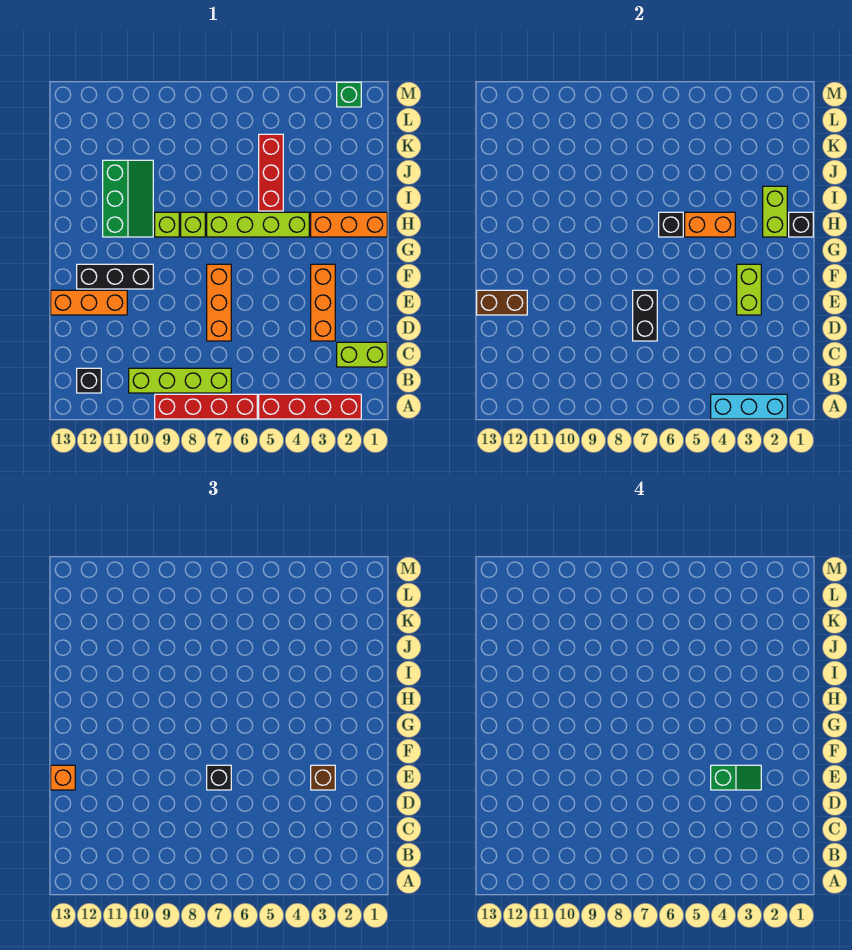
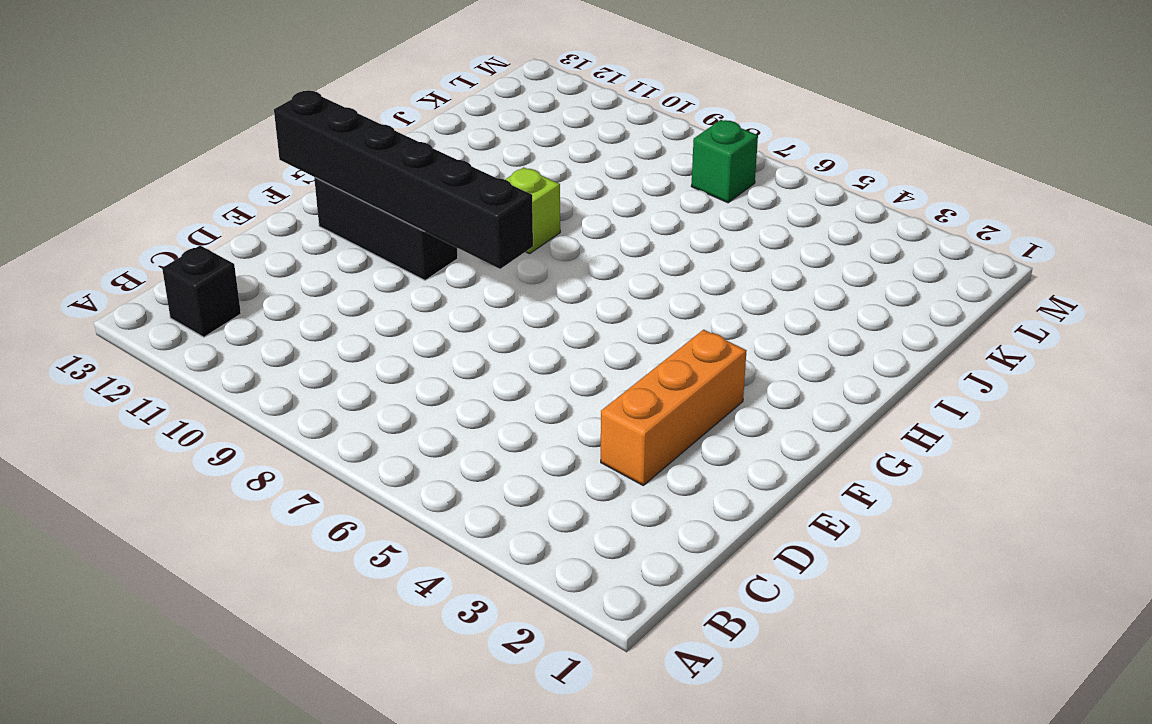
black 1x6 brick [274,91,533,269] -> none
green 1x1 brick [691,120,758,203] -> green 1x1 brick moved to [337,82,361,107]
none -> red 1x4 brick [259,394,361,419]
none -> red 1x4 brick [155,394,257,419]
none -> lime 1x4 brick [129,368,231,393]

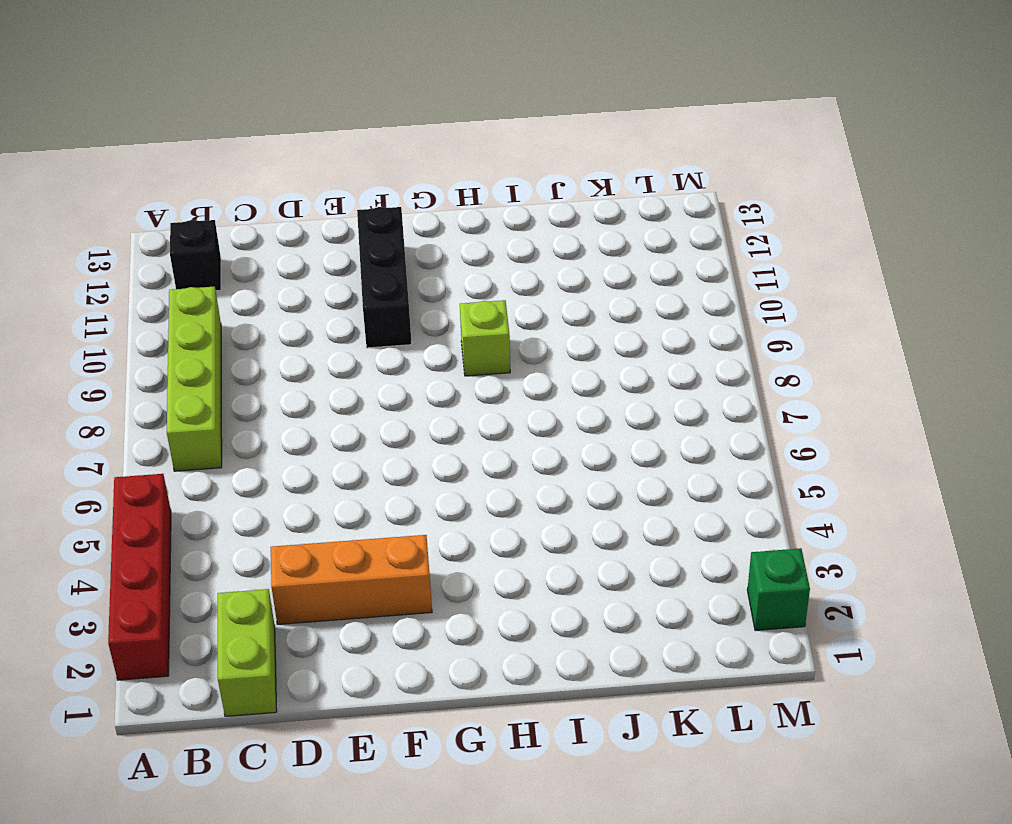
none -> red 1x4 brick [155,394,257,419]
none -> orange 1x3 brick [207,264,231,341]
none -> orange 1x3 brick [51,290,127,315]

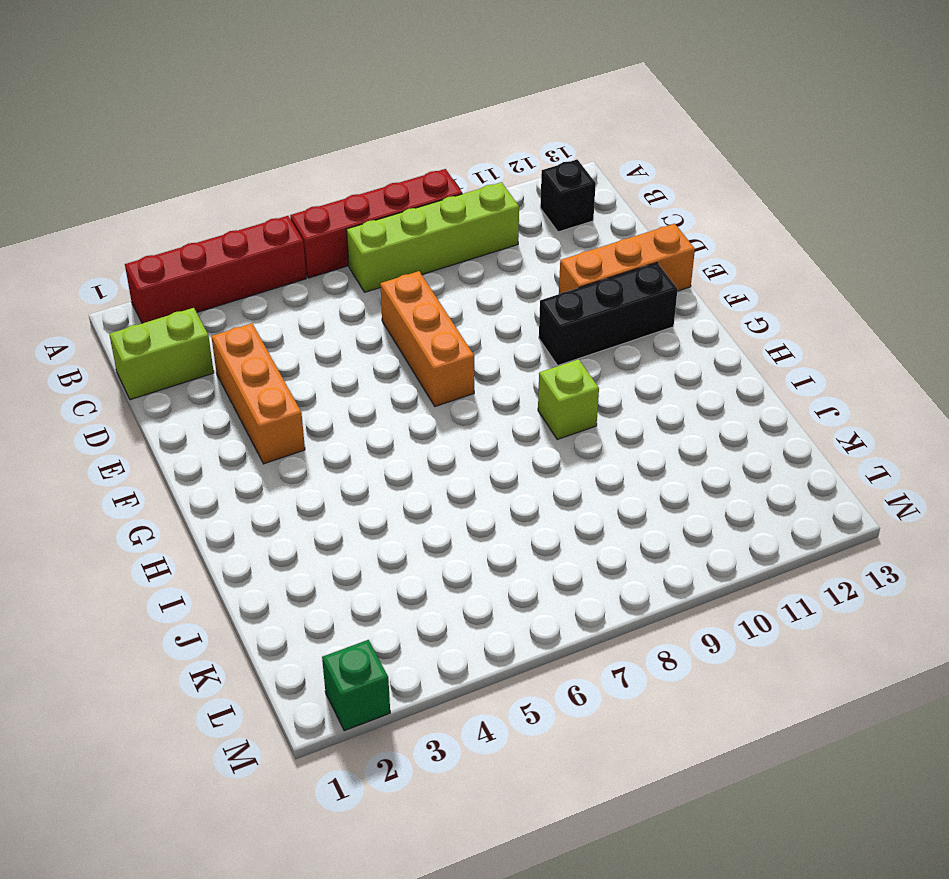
none -> orange 1x3 brick [311,212,387,237]
none -> lime 1x4 brick [207,212,309,237]
none -> lime 1x1 brick [181,212,205,237]

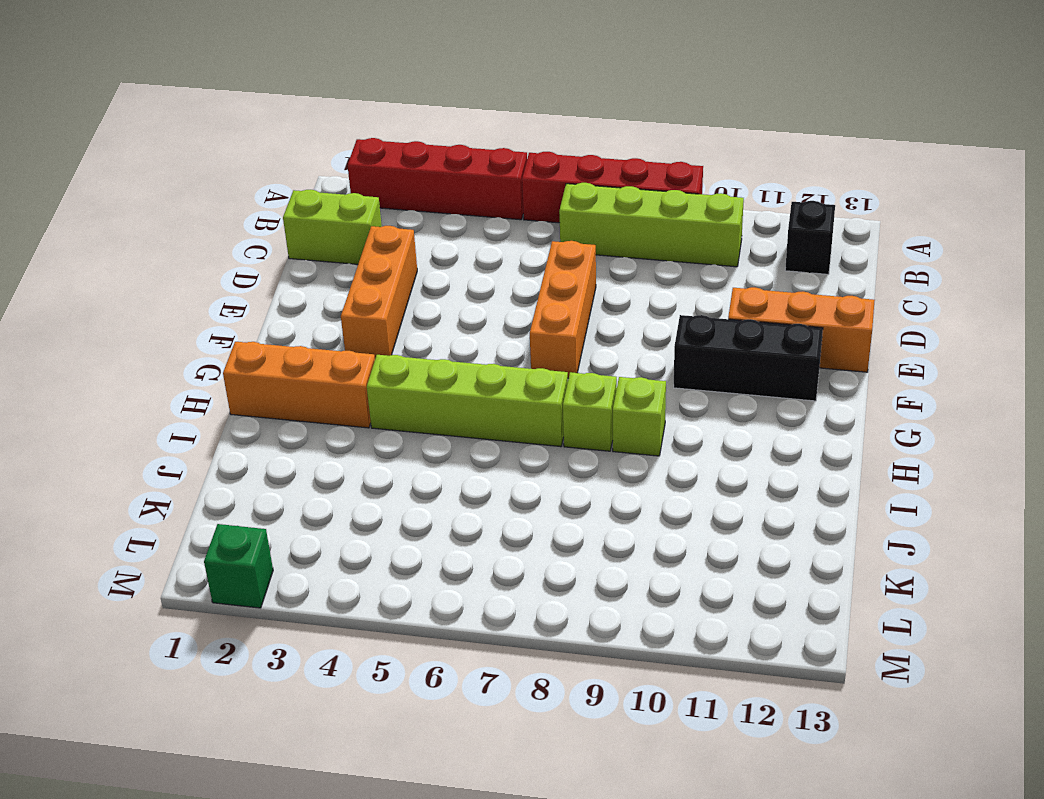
none -> green 2x3 slope [103,160,153,237]
none -> red 1x3 brick [259,134,283,211]
none -> cyan 1x3 brick [711,394,787,419]

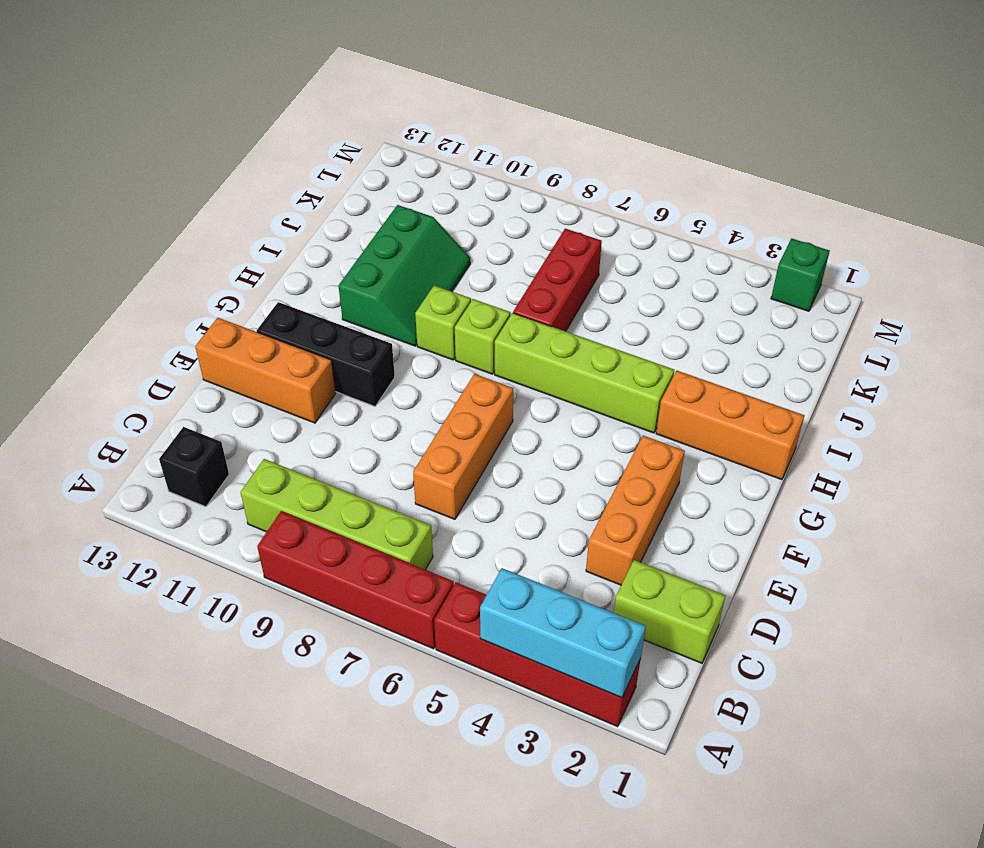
red 1x3 brick [513,229,602,331] -> red 1x3 brick moved to [259,134,283,211]
none -> black 1x2 brick [633,290,657,341]
none -> lime 1x2 brick [737,264,761,315]
none -> brown 1x2 brick [477,290,527,315]

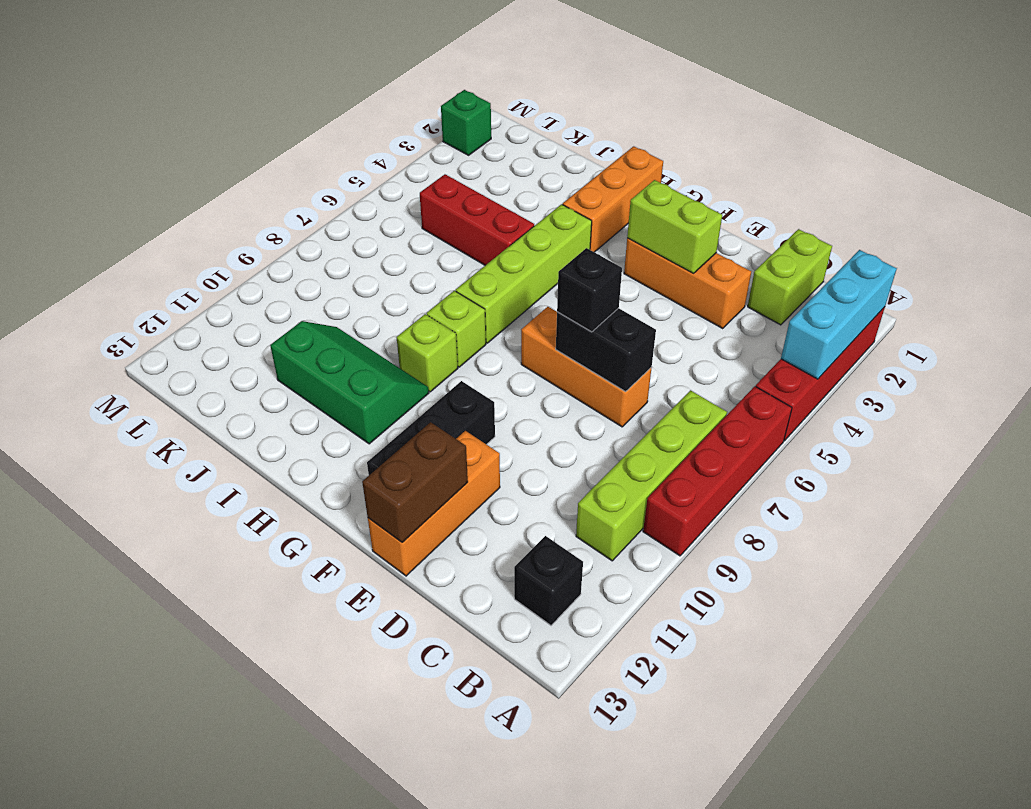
none -> black 1x1 brick [789,212,813,237]
none -> lime 1x2 brick [763,186,787,237]
none -> orange 1x2 brick [685,212,735,237]

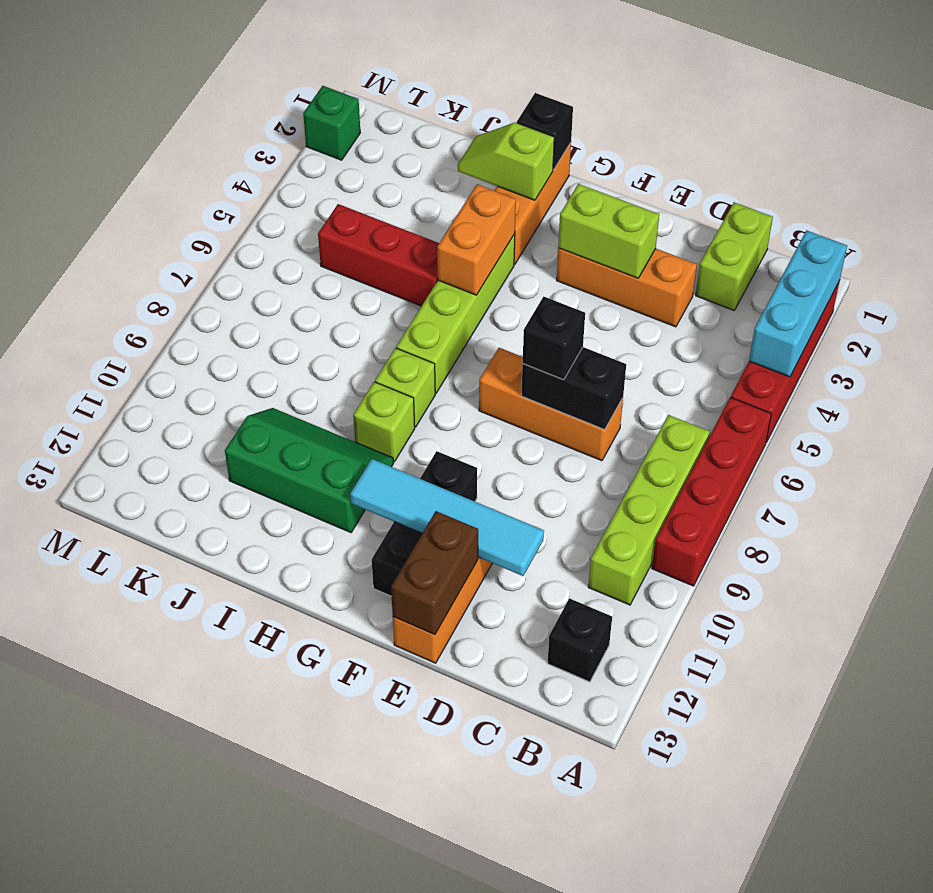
cyan 1x4 tile [350,459,544,576] -> none
lime 1x2 slope [458,122,554,200] -> lime 1x2 brick [763,186,787,237]
none -> black 1x1 brick [659,212,683,237]
none -> brown 1x1 brick [311,765,335,790]
none -> orange 1x1 brick [51,765,75,790]

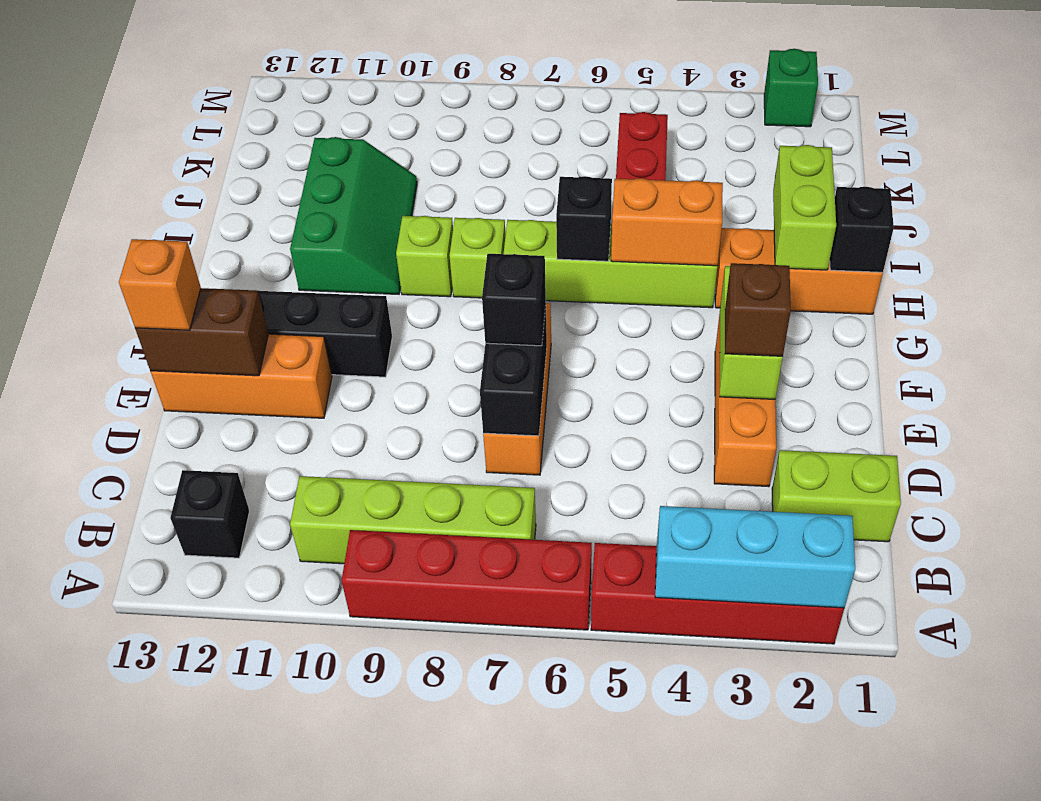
none -> green 1x2 slope [711,765,761,790]

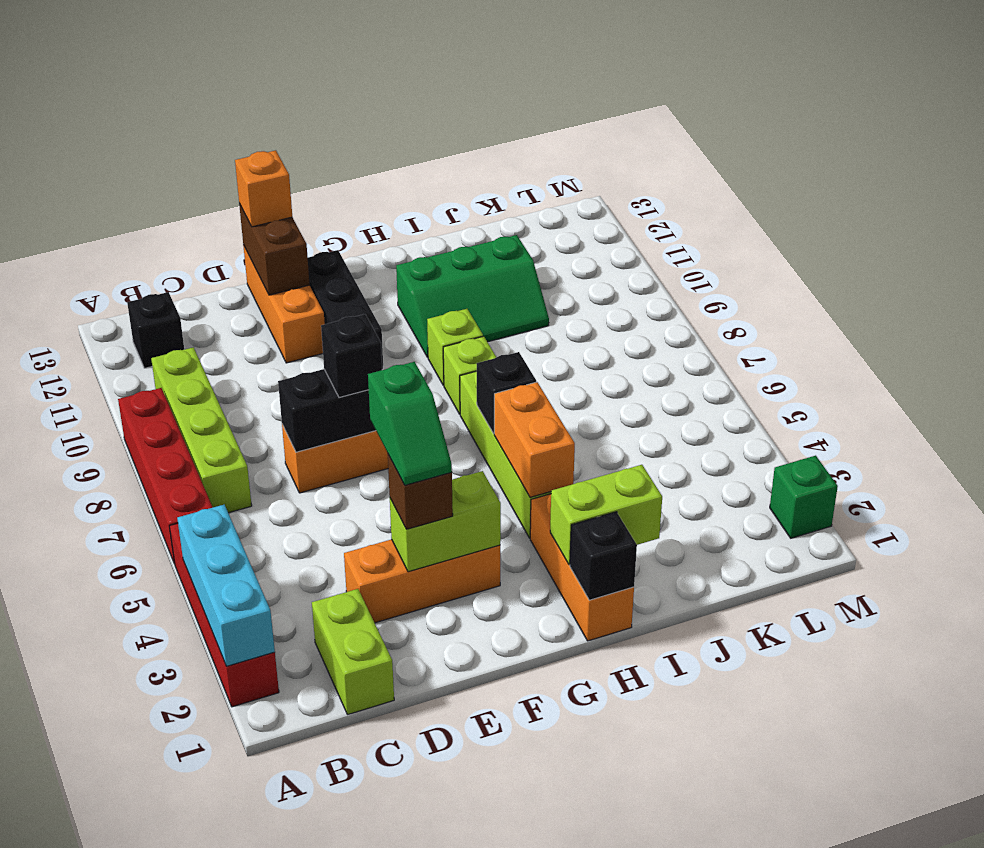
none -> red 1x3 brick [259,134,283,211]

